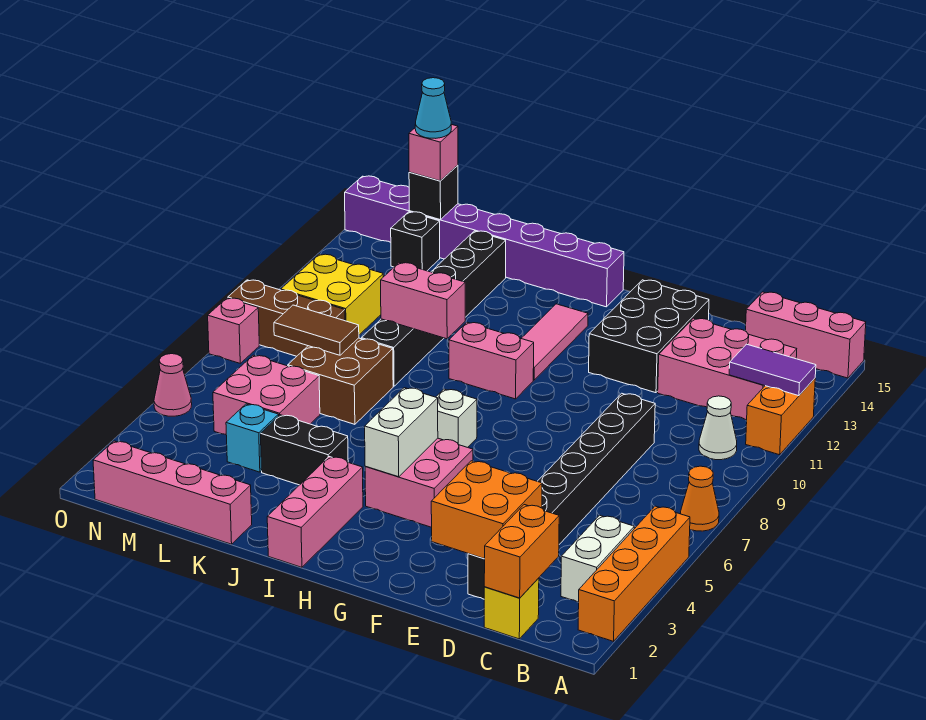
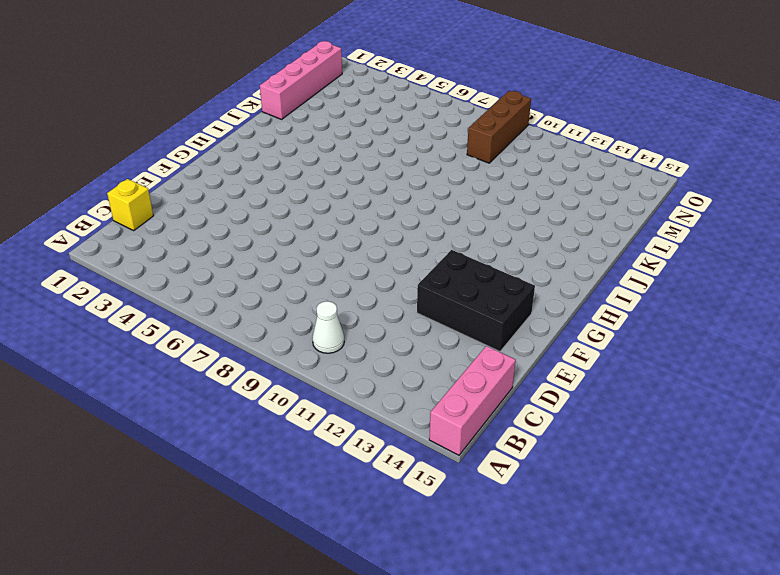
none -> orange 1x4 brick [578,506,690,641]
none -> orange 1x1 cone [681,466,719,531]
none -> orange 1x2 brick [746,379,815,455]
none -> white 1x2 brick [561,515,634,602]

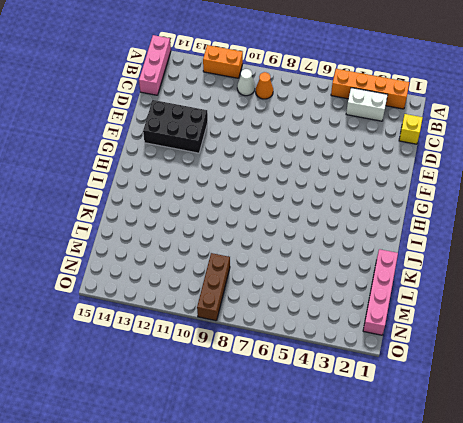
orange 1x1 cone [256,72,273,99] -> orange 1x1 cone moved to [681,466,719,531]
none -> pink 2x3 brick [658,318,797,420]
none -> black 1x8 brick [468,393,655,599]
none -> pink 2x2 brick [365,438,473,527]
none -> white 1x1 brick [436,389,477,447]

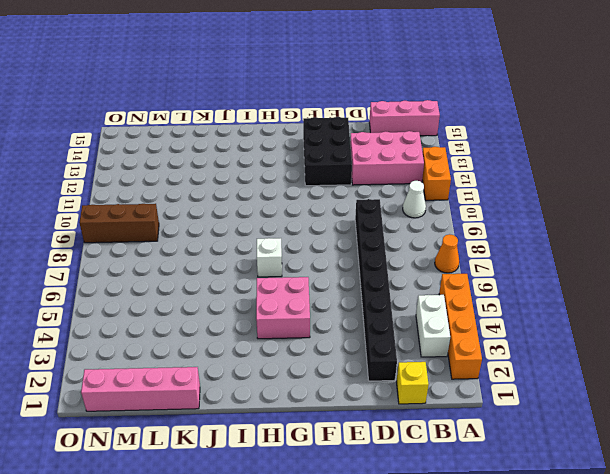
none -> pink 1x2 brick [449,322,534,399]
none -> pink 1x3 tile [521,304,588,380]
none -> purple 1x8 brick [345,176,624,307]
none -> pink 1x3 brick [267,457,363,567]

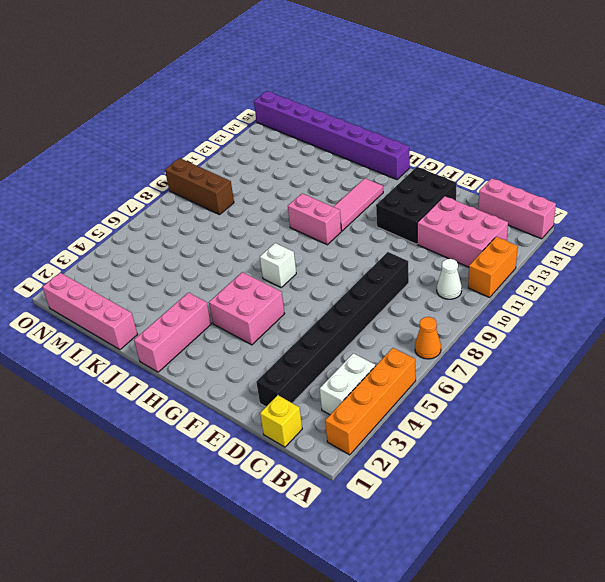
none -> black 1x2 brick [261,415,348,485]
none -> brown 2x2 brick [288,338,393,424]
none -> black 1x6 brick [361,231,506,386]
none -> cyan 1x1 brick [226,404,279,472]

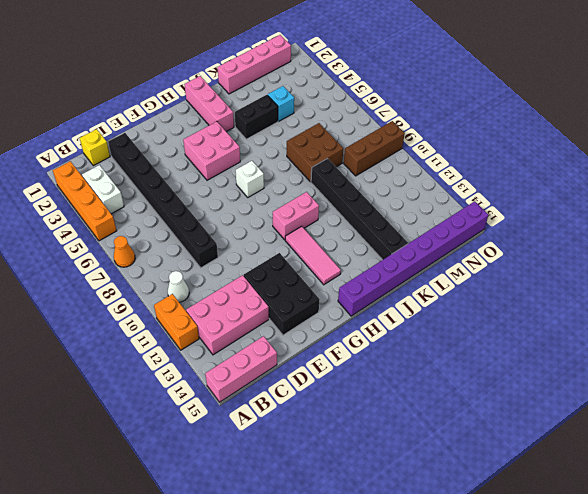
none -> pink 2x2 brick [213,355,320,434]
none -> yellow 2x2 brick [281,254,383,335]
none -> black 1x1 brick [391,212,440,271]
none -> pink 1x1 cone [154,354,192,416]

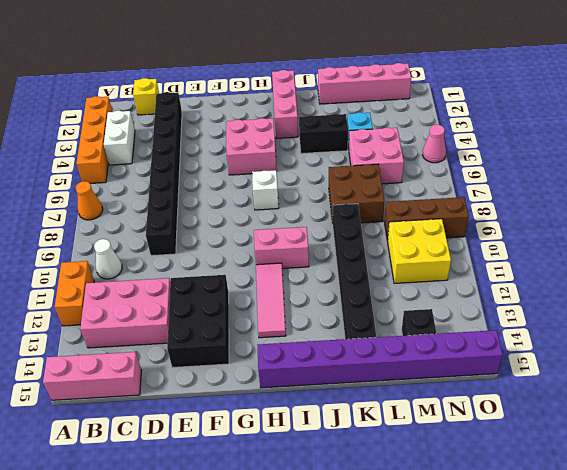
none -> pink 1x1 brick [208,298,259,363]
none -> purple 1x2 tile [729,344,816,396]
none -> orange 1x2 brick [484,505,559,598]
none -> orange 2x2 brick [431,461,542,559]

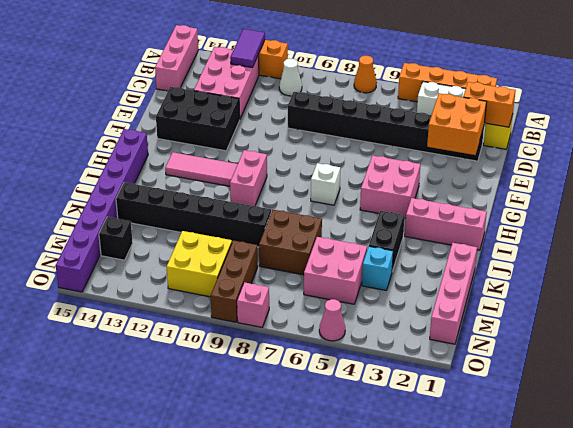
none -> white 1x2 brick [365,388,438,477]
none -> pink 1x2 brick [381,263,465,339]
none -> brown 1x2 tile [274,305,359,355]
none -> black 1x1 brick [409,165,458,220]

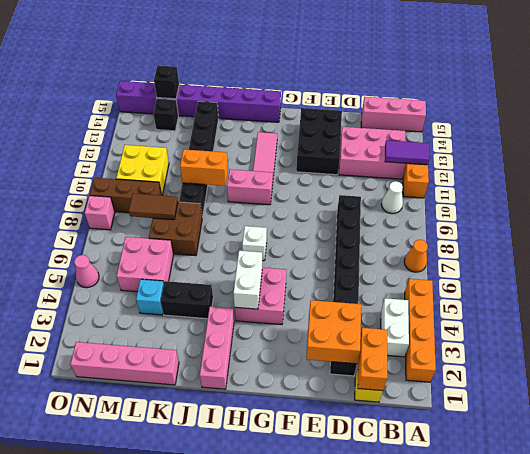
orange 1x2 brick [180,149,228,186] -> pink 1x2 brick [381,263,465,339]
none -> pink 1x1 brick [409,124,458,181]
none -> cyan 1x1 cone [415,78,451,138]

